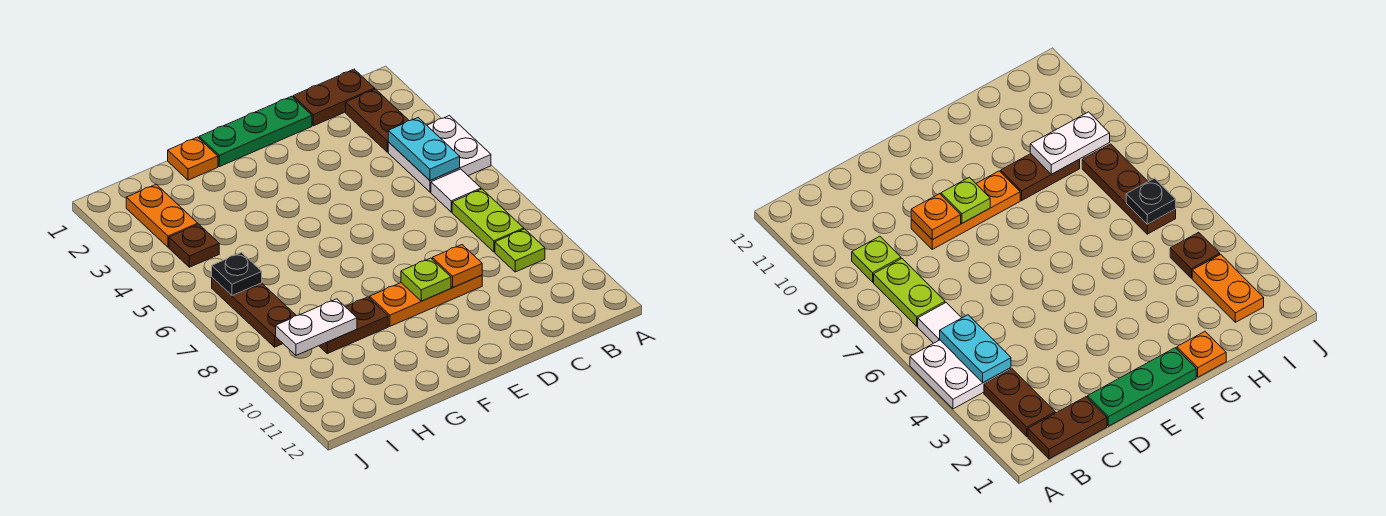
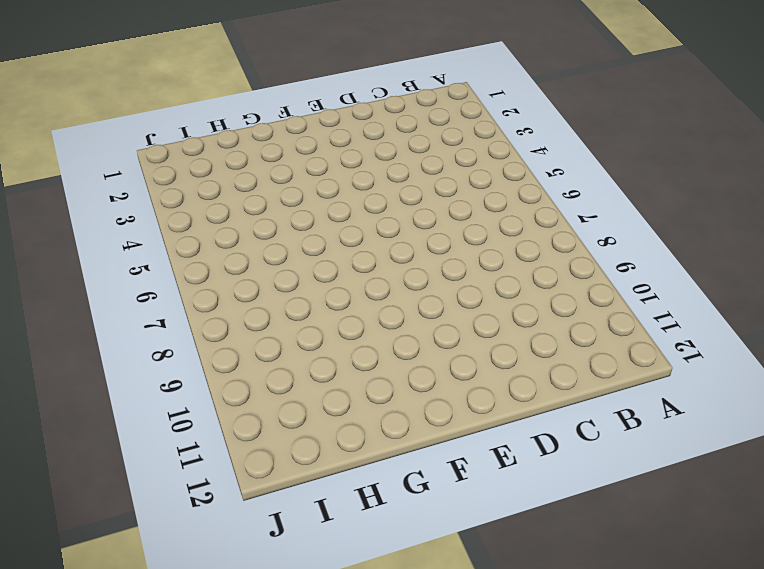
none -> white 2x2 plate [388,116,491,192]
none -> brown 1x2 plate [293,69,375,126]
none -> brown 1x2 plate [346,89,409,152]

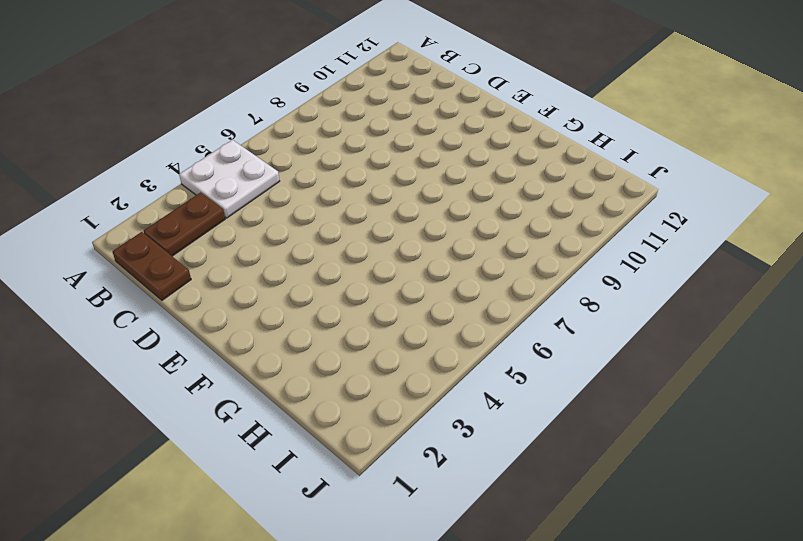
none -> white 1x1 tile [431,169,481,212]
none -> lime 1x2 plate [452,189,524,252]
none -> lime 1x1 plate [495,229,545,272]

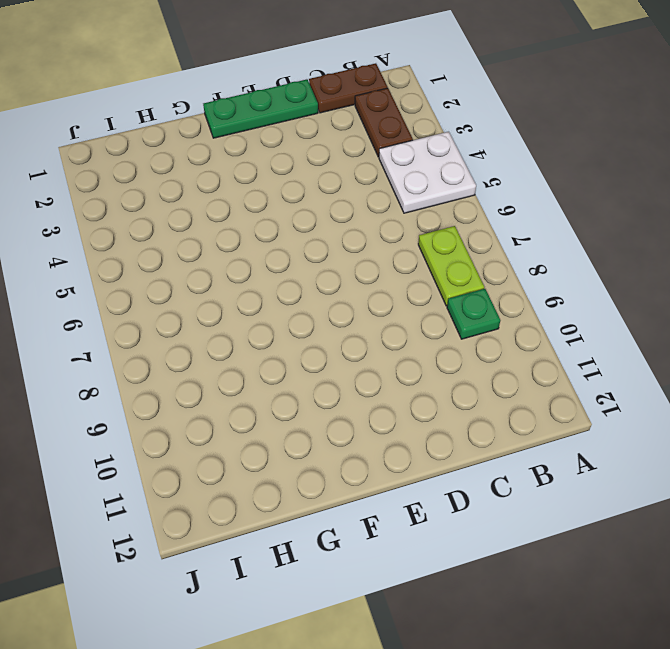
green 1x1 plate [447,289,501,339] -> lime 1x1 plate [495,229,545,272]
none -> white 1x1 tile [431,169,481,212]
none -> orange 1x3 plate [370,275,482,326]
none -> orange 1x1 plate [168,137,218,180]

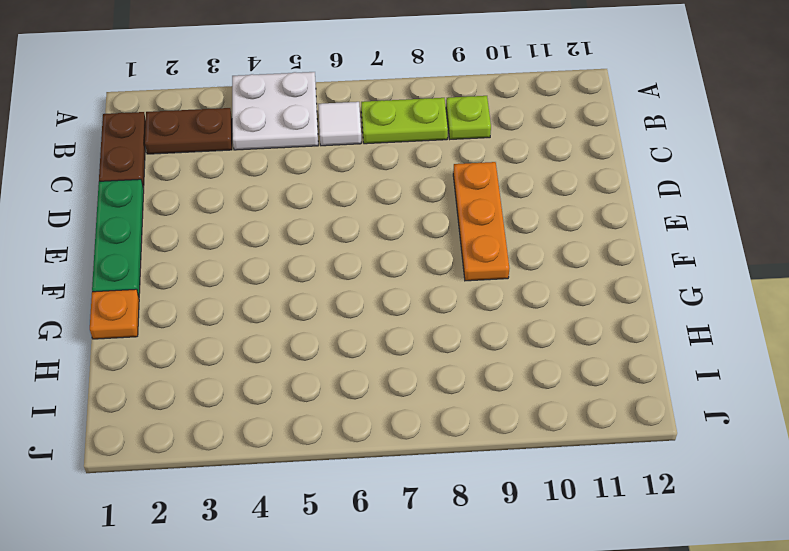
none -> brown 1x2 plate [319,297,388,353]
none -> orange 1x2 plate [126,184,198,247]
none -> brown 1x1 plate [169,224,219,267]

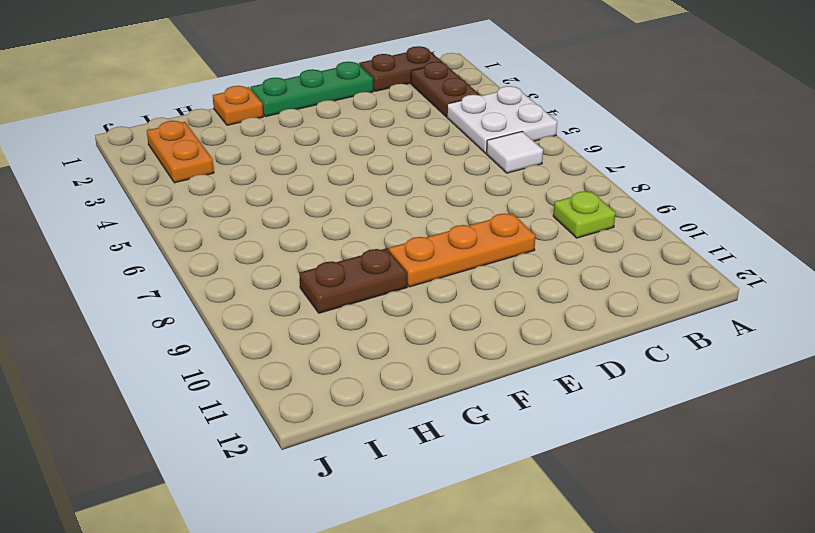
none -> lime 1x2 plate [452,189,524,252]
none -> brown 1x1 plate [169,224,219,267]
none -> brown 1x3 plate [212,277,296,347]

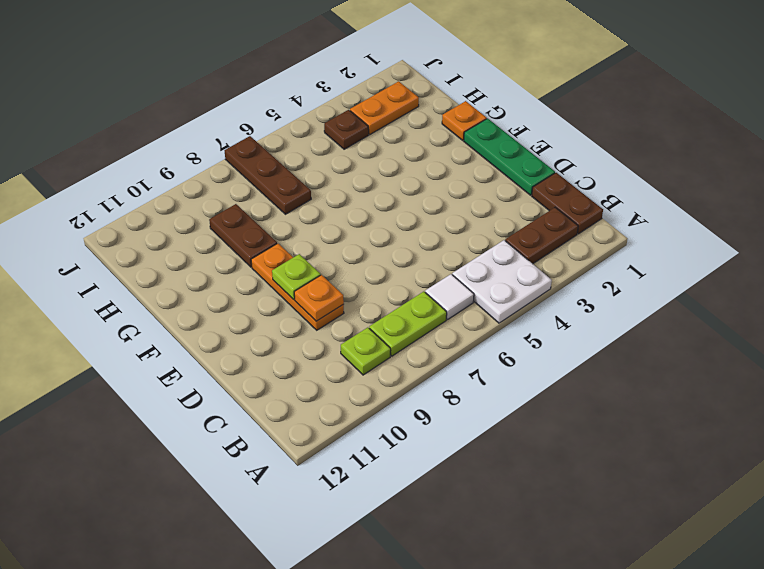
brown 1x3 plate [225,136,311,214] -> brown 1x3 plate turned to [212,277,296,347]
none -> cyan 1x2 plate [388,118,460,181]
none -> white 1x2 plate [276,299,357,355]
none -> black 1x1 plate [212,253,262,296]

